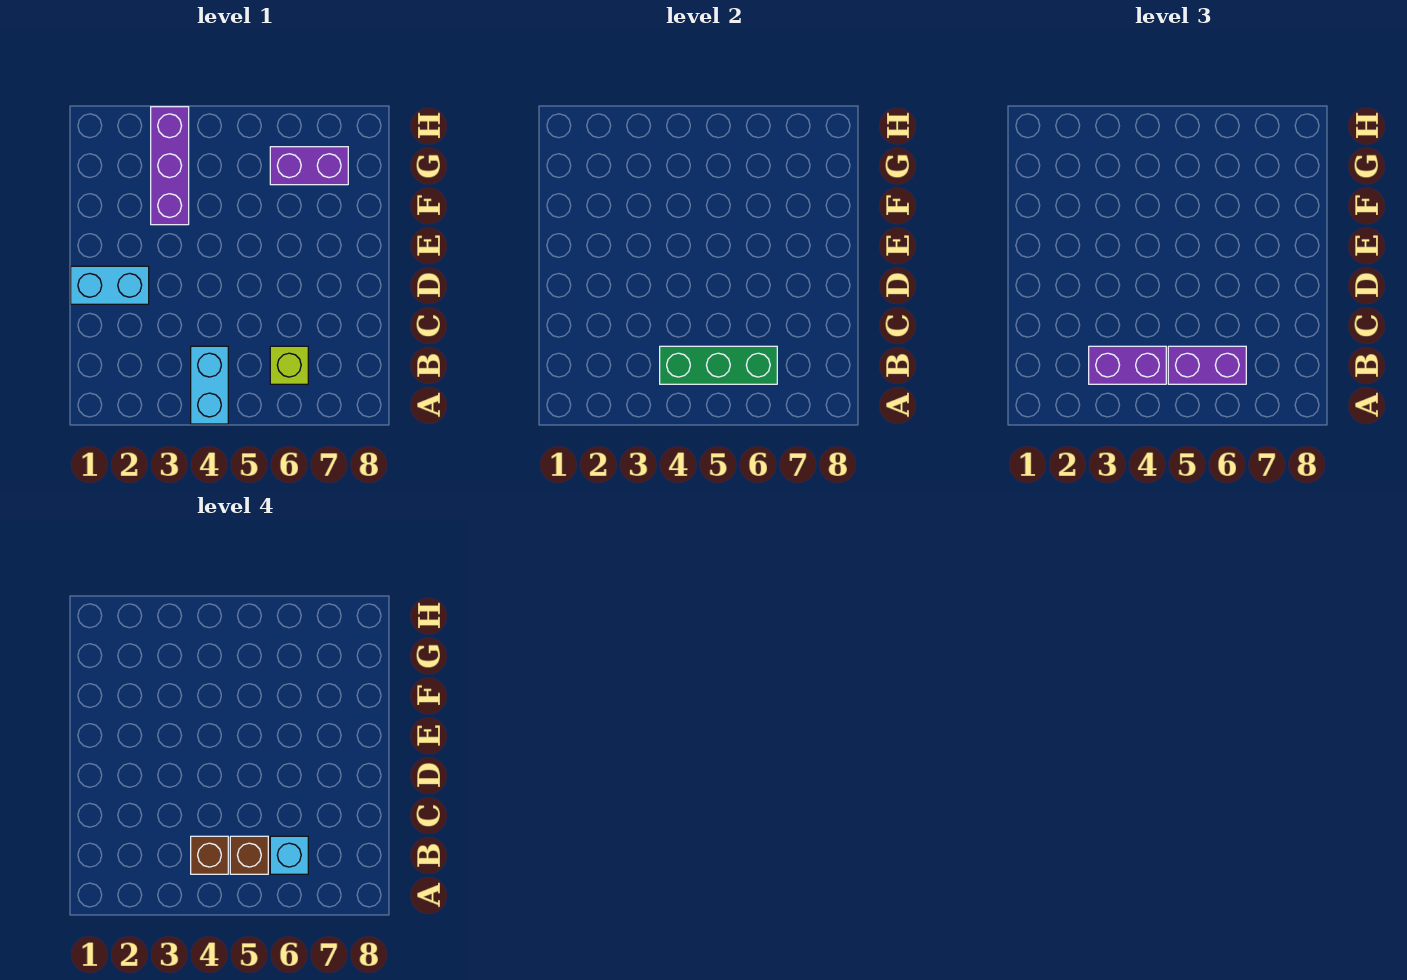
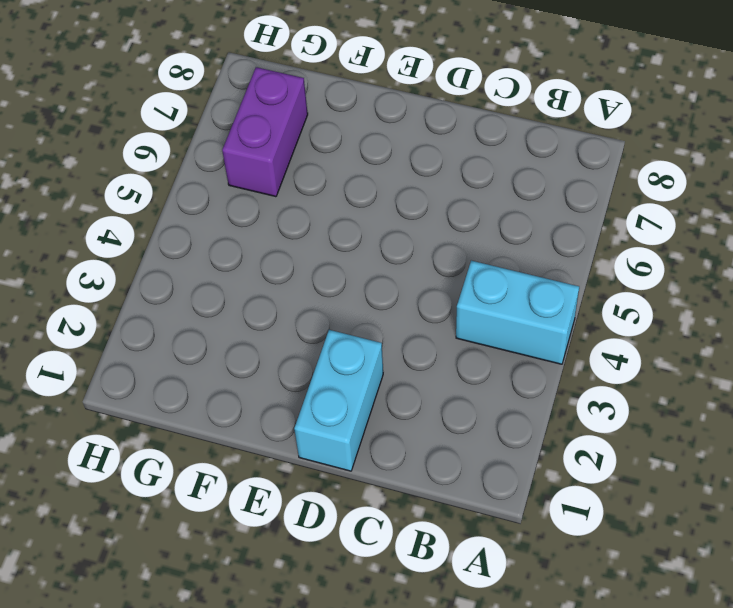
none -> lime 1x1 brick [270,346,308,384]
none -> purple 1x3 brick [151,107,189,225]

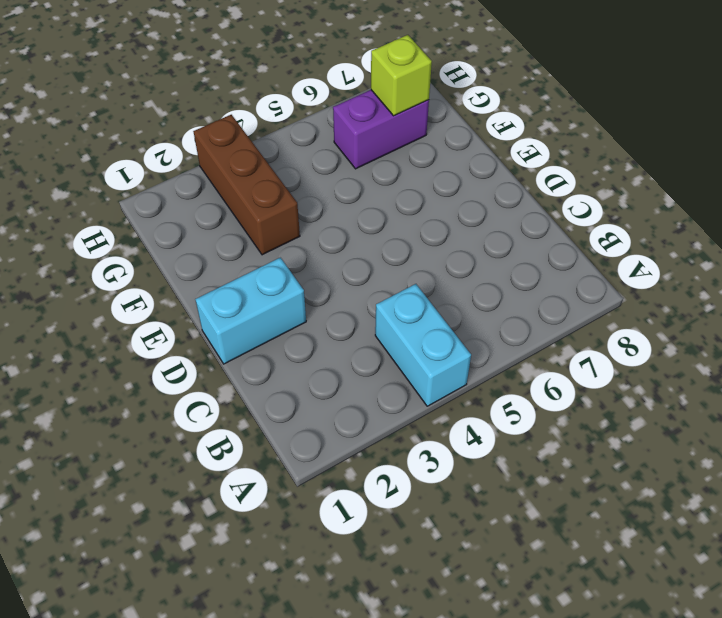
brown 1x3 brick [193,115,300,255] -> purple 1x3 brick [151,107,189,225]
lime 1x1 brick [371,35,432,116] -> lime 1x1 brick moved to [270,346,308,384]
none -> green 1x3 brick [660,346,777,384]
none -> purple 1x2 brick [1089,346,1166,384]

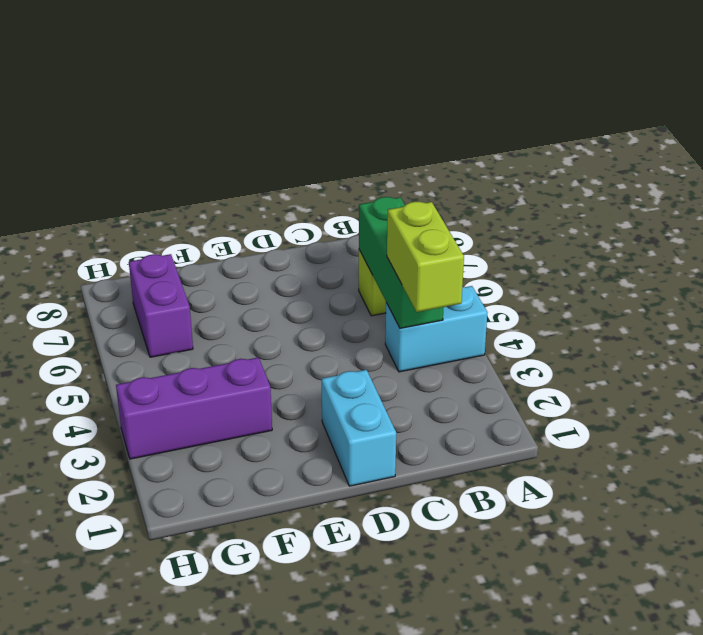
lime 1x2 brick [387,202,464,312] -> purple 1x2 brick [1089,346,1166,384]
none -> purple 1x2 brick [1168,346,1246,384]
none -> brown 1x1 brick [191,836,228,874]

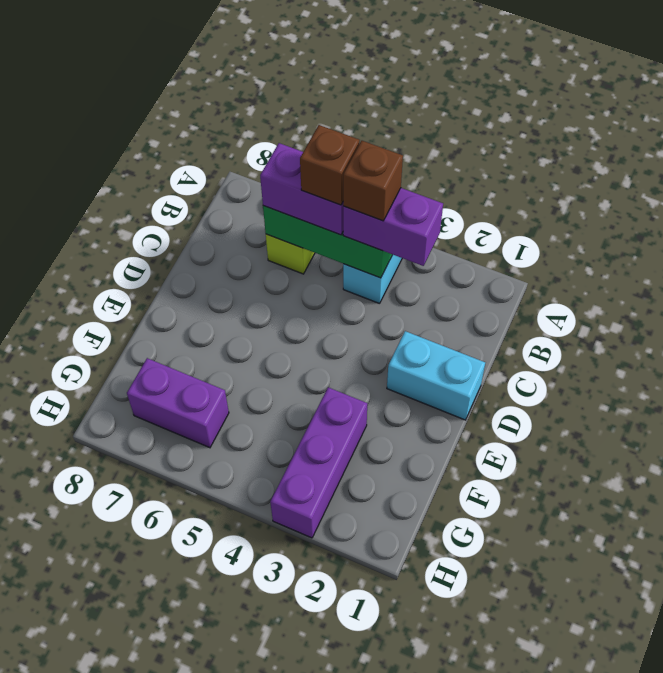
none -> cyan 1x1 brick [270,836,308,874]

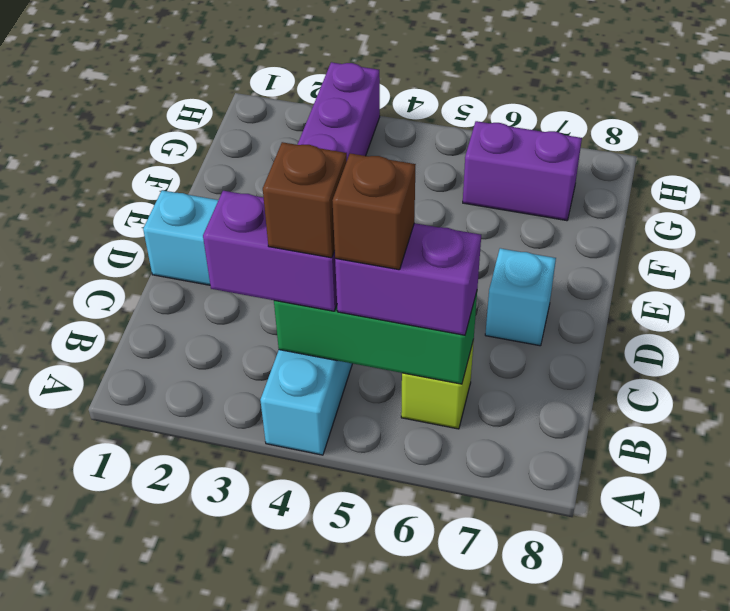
cyan 1x1 brick [485,248,556,346] -> cyan 1x1 brick moved to [270,836,308,874]

